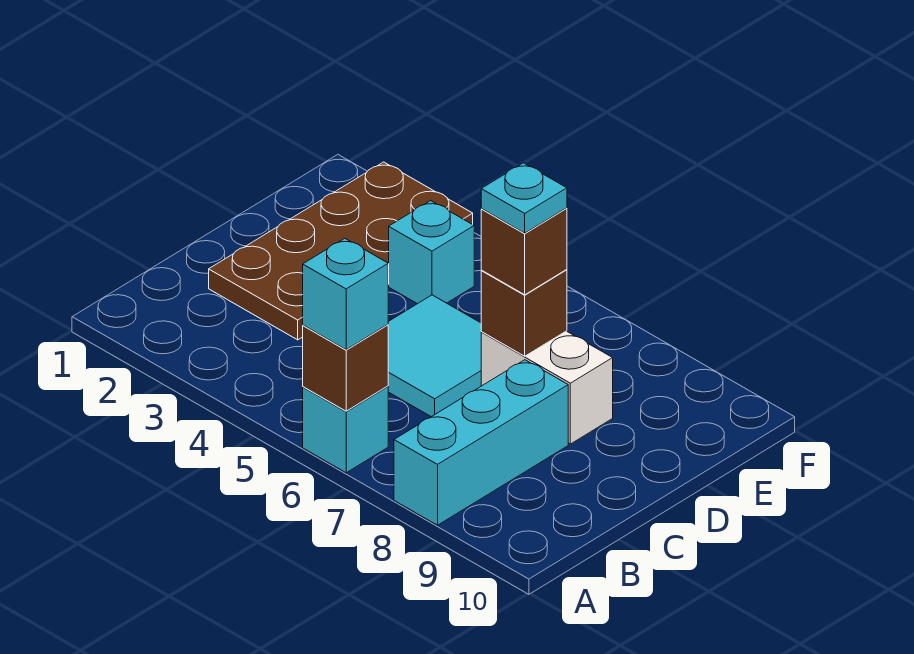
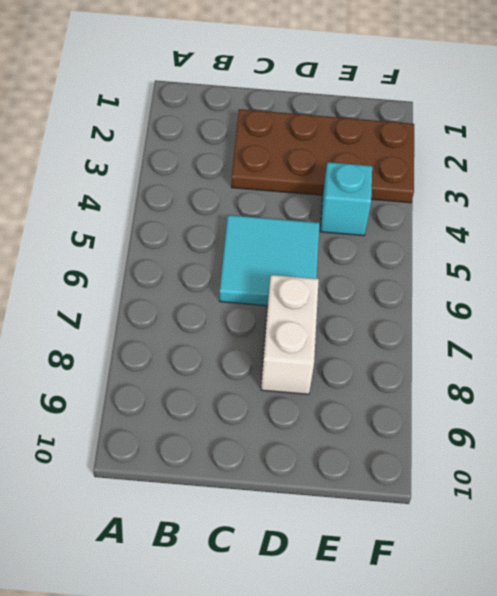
none -> cyan 1x1 brick [303,386,388,473]
none -> cyan 1x3 brick [394,360,568,525]

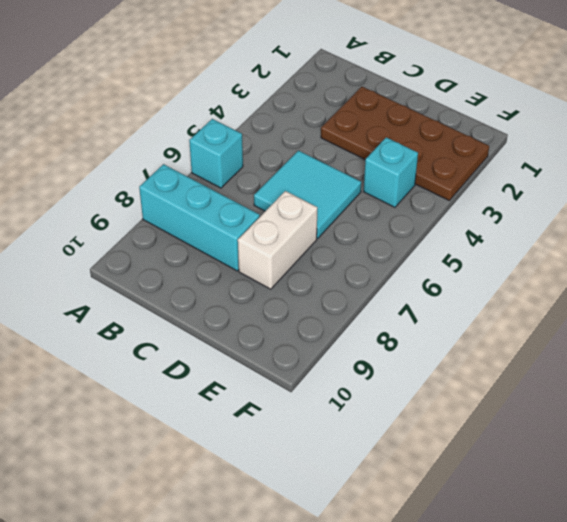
none -> brown 1x1 brick [303,325,388,411]
none -> brown 1x1 brick [481,270,567,356]

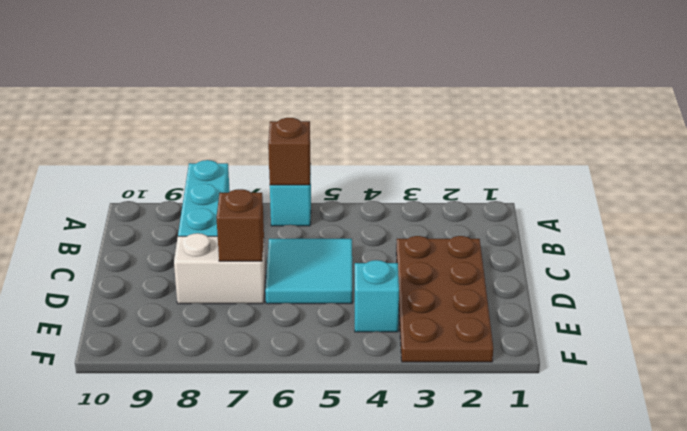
none -> cyan 1x1 brick [303,239,388,350]
none -> brown 1x1 brick [481,208,567,295]

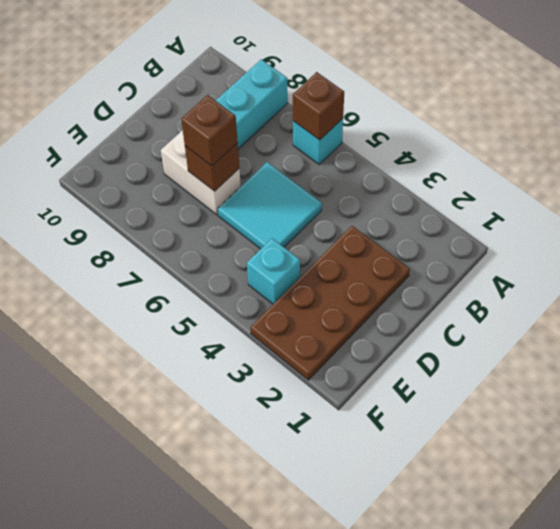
none -> cyan 1x1 brick [303,239,388,350]
none -> cyan 1x1 plate [481,163,567,233]

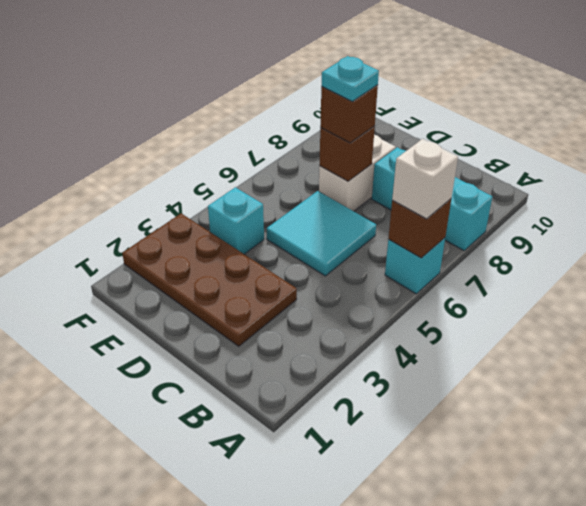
white 1x1 brick [392,139,458,219] -> cyan 1x1 brick [303,239,388,350]

